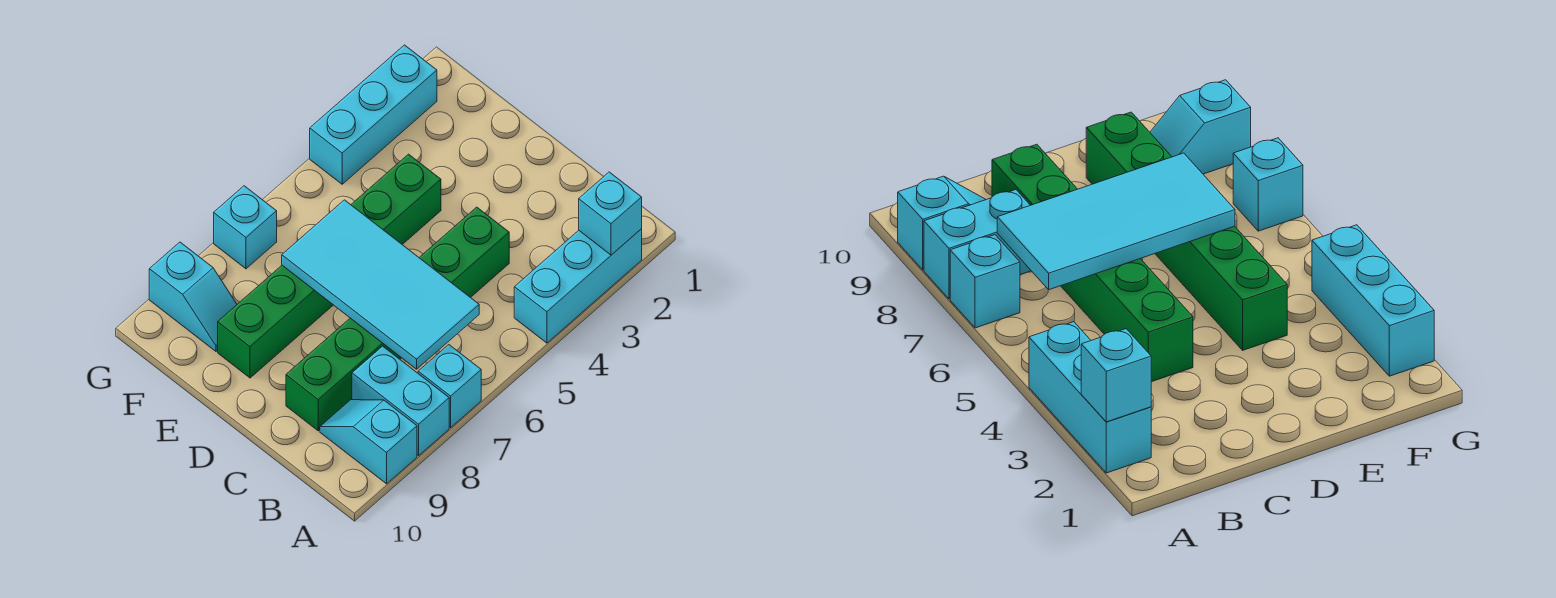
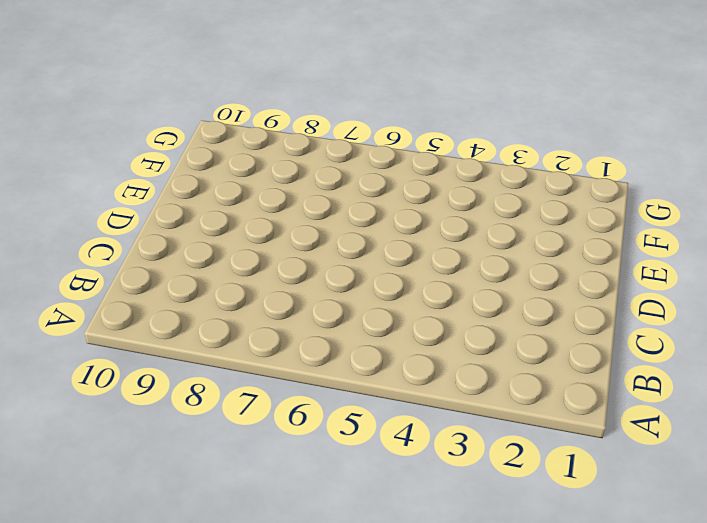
none -> cyan 1x3 brick [514,229,642,343]
none -> cyan 1x1 brick [418,345,481,427]

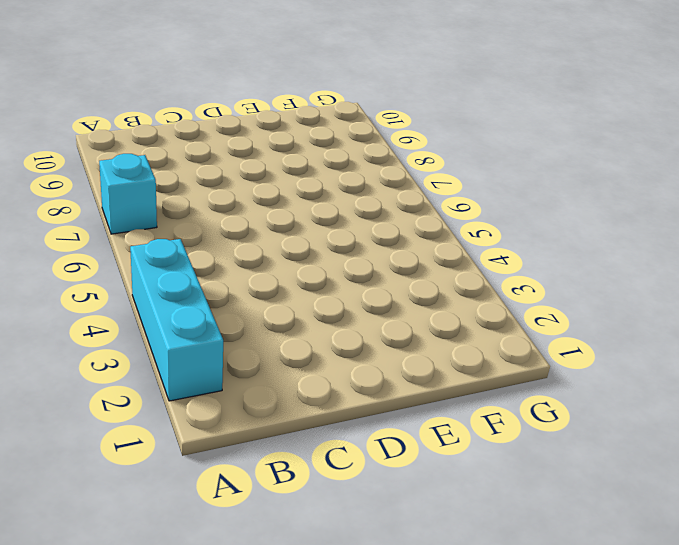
none -> cyan 1x2 brick [352,346,449,455]
none -> cyan 1x2 slope [320,400,417,484]

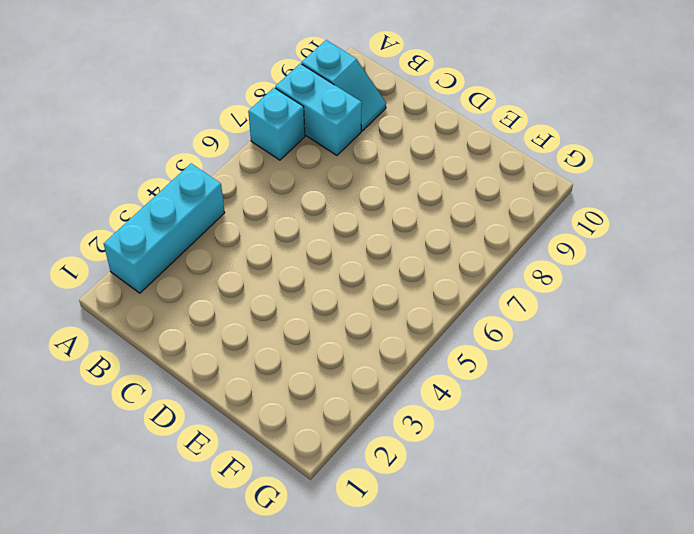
none -> green 1x6 brick [286,207,509,431]
none -> green 1x6 brick [218,154,441,378]

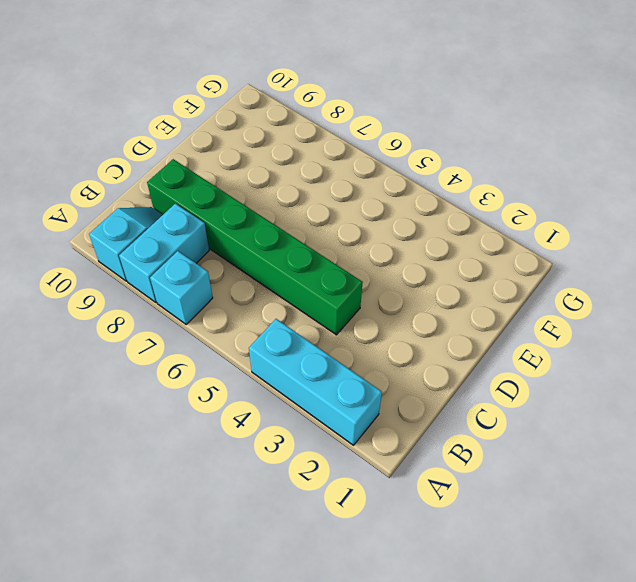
none -> green 1x6 brick [218,154,441,378]
none -> cyan 1x2 slope [149,242,237,351]

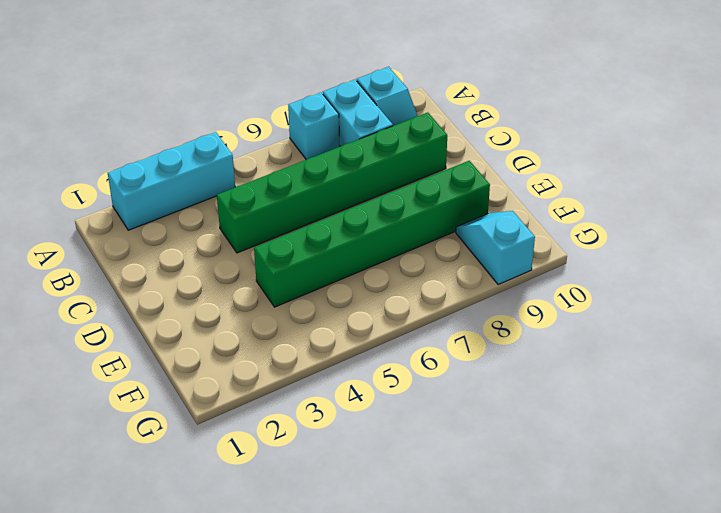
none -> cyan 1x3 brick [310,45,437,184]
none -> cyan 1x1 brick [214,186,277,269]

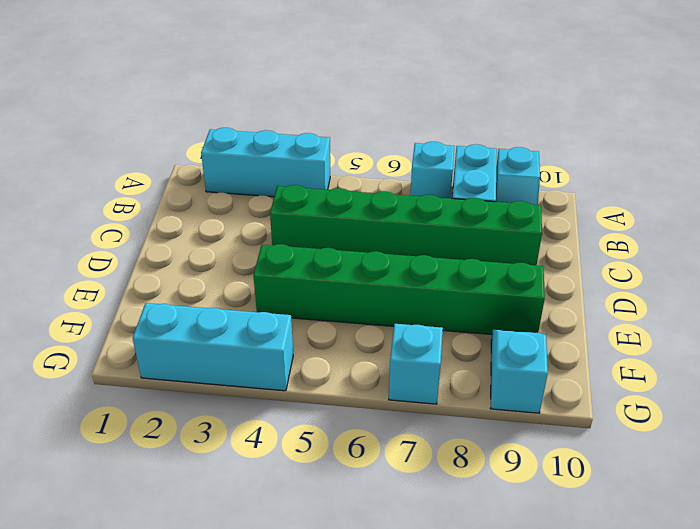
none -> cyan 1x1 brick [579,172,642,255]
none -> cyan 2x4 tile [282,200,479,369]

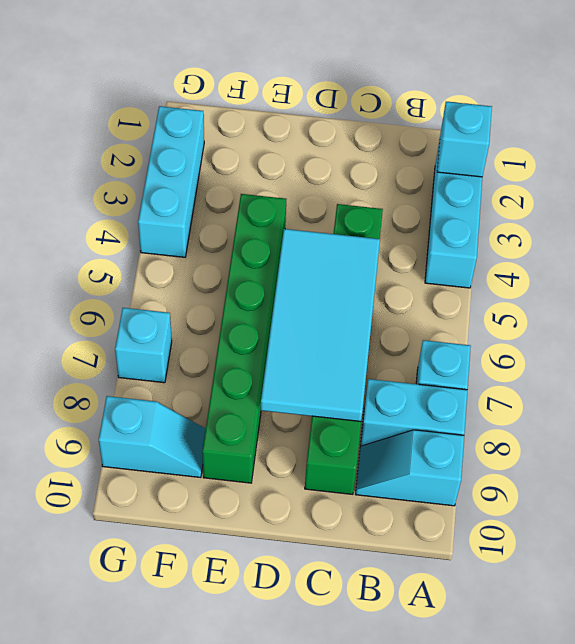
cyan 2x4 tile [261,229,380,421] -> cyan 2x4 tile turned to [282,200,479,369]

